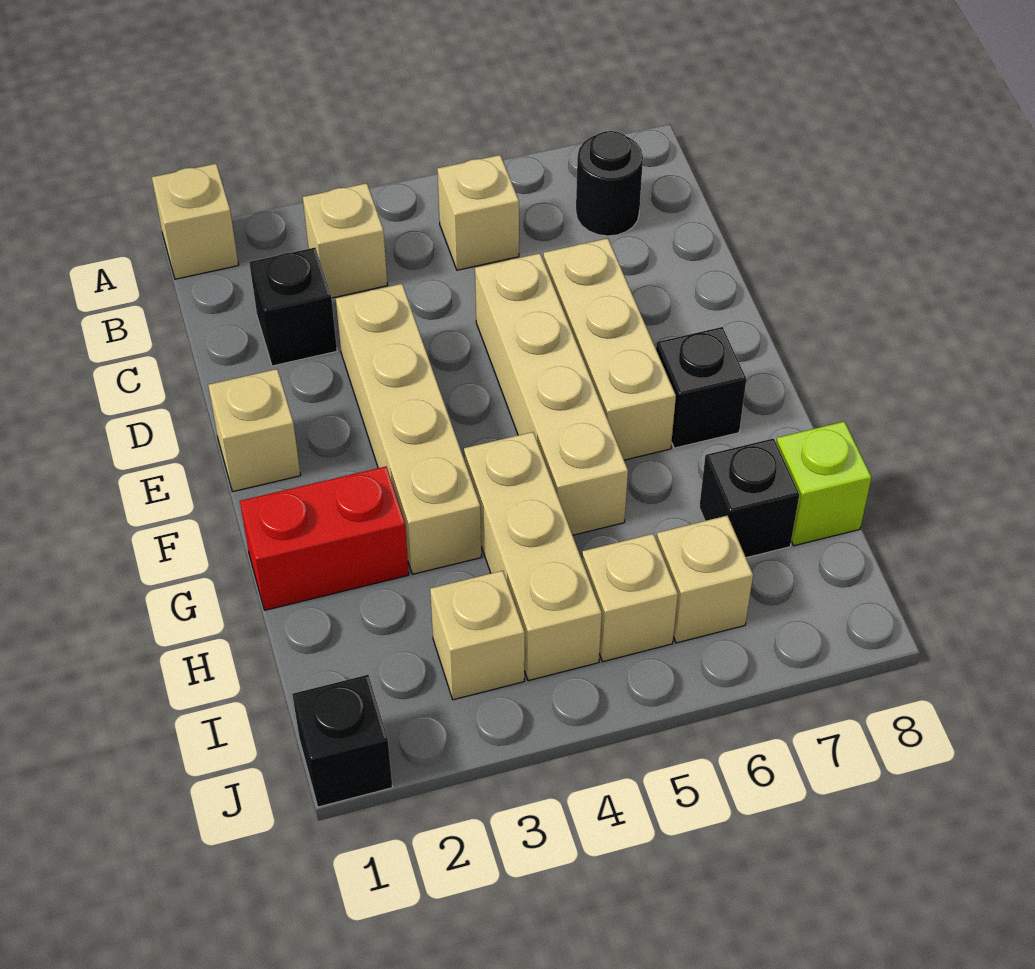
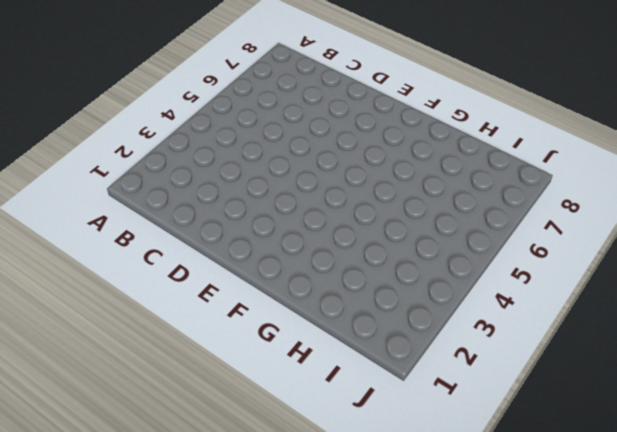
none -> tan 1x1 brick [152,164,239,279]
none -> tan 1x1 brick [303,183,387,298]
none -> tan 1x1 brick [437,155,519,270]

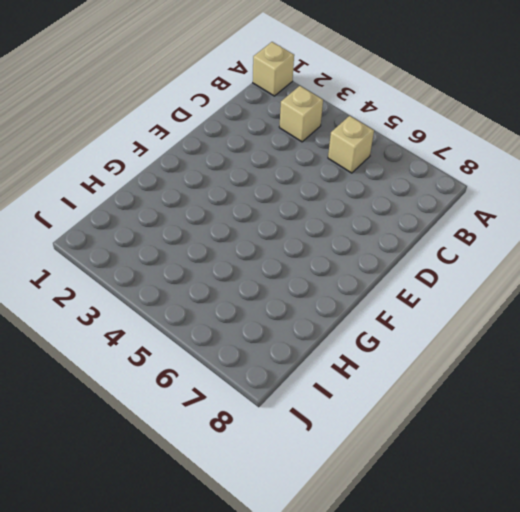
none -> black 1x1 round brick [576,131,643,236]
none -> black 1x1 brick [249,248,337,366]
none -> tan 1x4 brick [336,284,481,574]

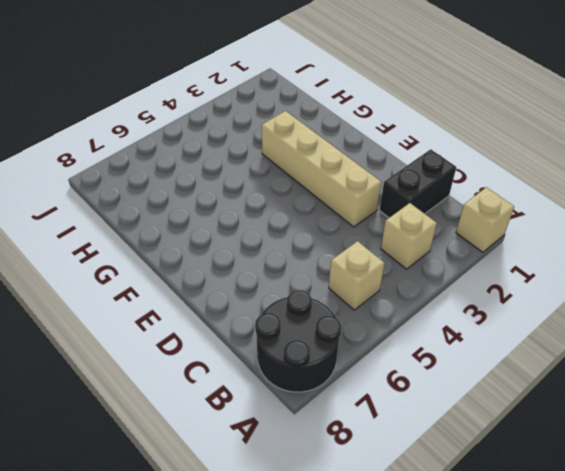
black 2x2 round brick [255,290,341,392] -> black 1x1 round brick [576,131,643,236]
black 1x2 brick [379,149,456,218] -> black 1x1 brick [249,248,337,366]
none -> tan 1x4 brick [475,253,628,535]
none -> tan 1x3 brick [543,238,676,460]
none -> tan 1x1 brick [208,369,301,492]

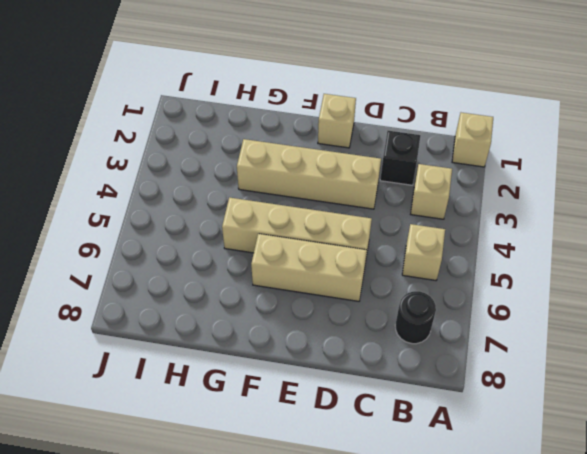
none -> black 1x1 brick [656,327,746,448]
none -> red 1x2 brick [240,467,409,610]
none -> tan 1x3 brick [464,432,602,681]

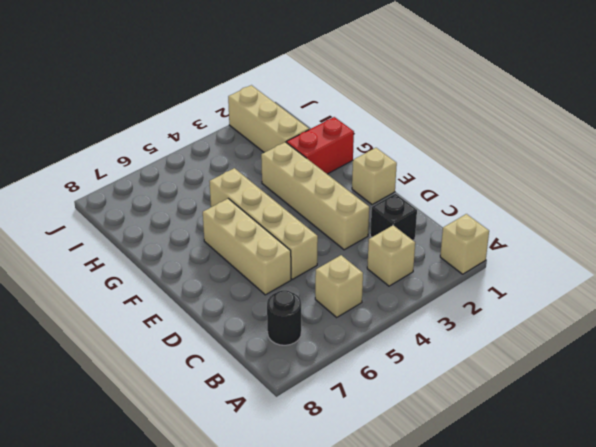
tan 1x3 brick [228,85,309,153] -> tan 1x3 brick moved to [464,432,602,681]
none -> black 1x1 brick [656,327,746,448]
none -> black 1x1 brick [699,439,799,558]
none -> lime 1x1 brick [776,421,872,546]

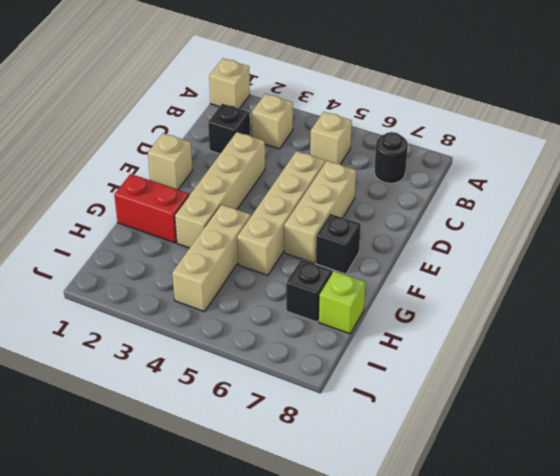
none -> tan 1x1 brick [430,571,525,700]
none -> tan 1x1 brick [582,534,678,662]
none -> tan 1x1 brick [657,516,753,643]

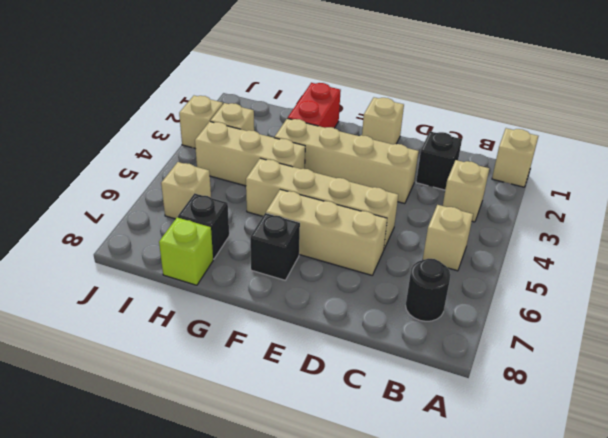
tan 1x1 brick [179,96,223,148] -> tan 1x1 brick moved to [582,534,678,662]
none -> black 1x1 brick [292,675,393,807]

